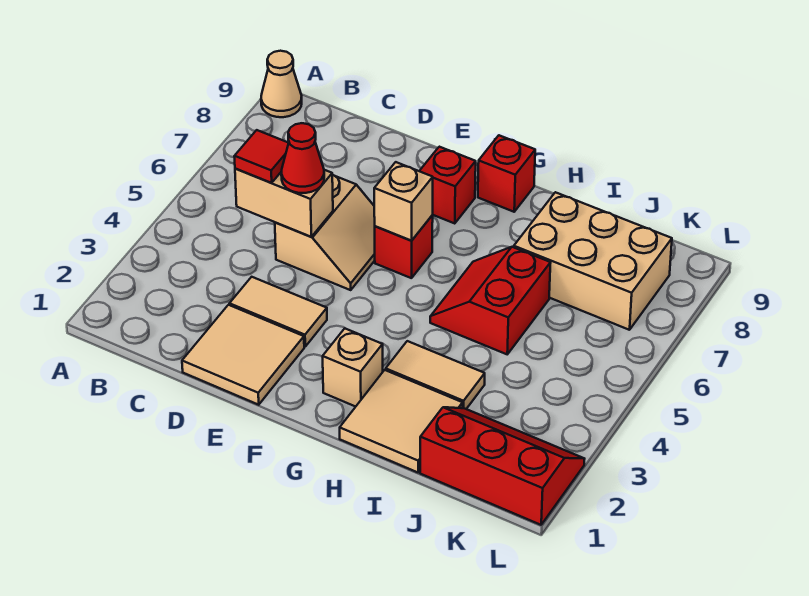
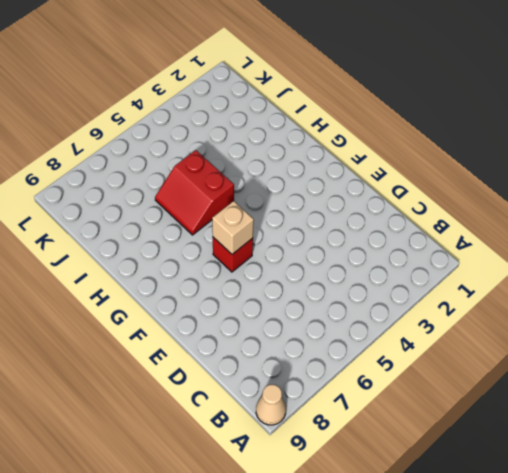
red 2x2 slope [155,150,234,235] -> red 2x2 slope turned to [430,247,551,354]
none -> tan 2x2 tile [182,305,304,405]
none -> tan 1x2 tile [229,277,327,347]
none -> tan 2x2 slope [275,175,375,290]

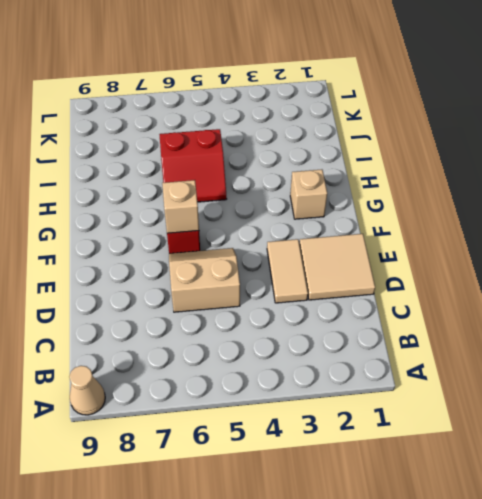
none -> red 1x1 brick [420,147,476,223]
none -> red 1x1 brick [478,135,535,212]
none -> tan 2x2 tile [340,370,463,472]

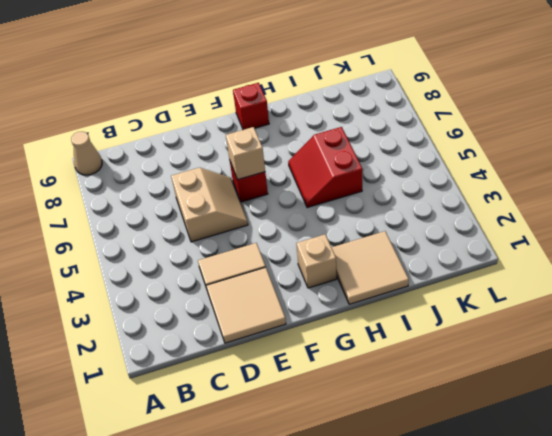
none -> red 1x1 brick [420,147,476,223]
none -> tan 1x2 tile [386,341,485,409]
none -> tan 2x3 brick [514,192,672,330]

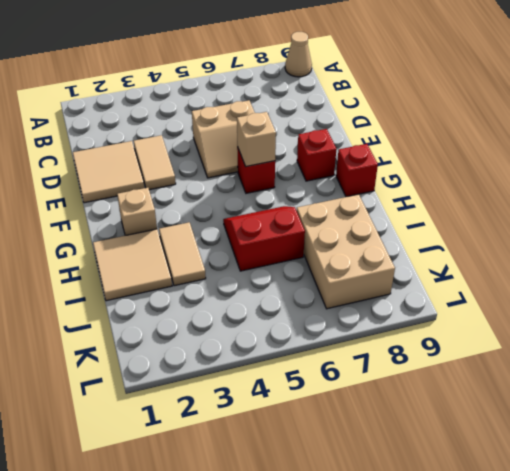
none -> red 2x3 slope [420,407,584,525]
none -> tan 1x2 brick [235,168,333,237]
none -> red 1x1 tile [234,130,289,183]

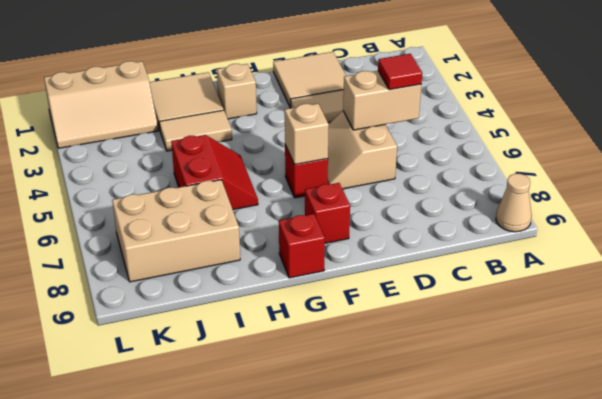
tan 2x3 slope [44,61,158,148] -> red 2x3 slope [420,407,584,525]
none -> red 1x1 cone [281,123,324,193]

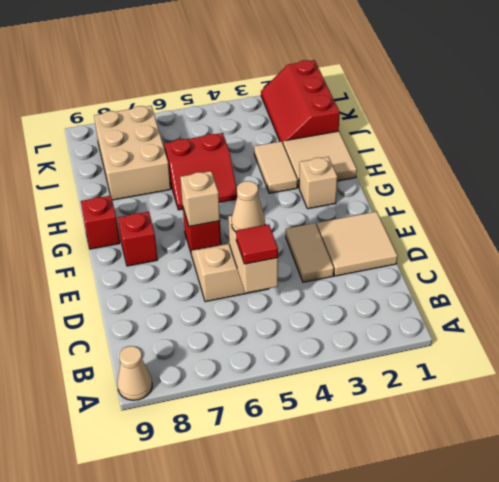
tan 1x1 cone [232,181,265,232] -> red 1x1 cone [281,123,324,193]

